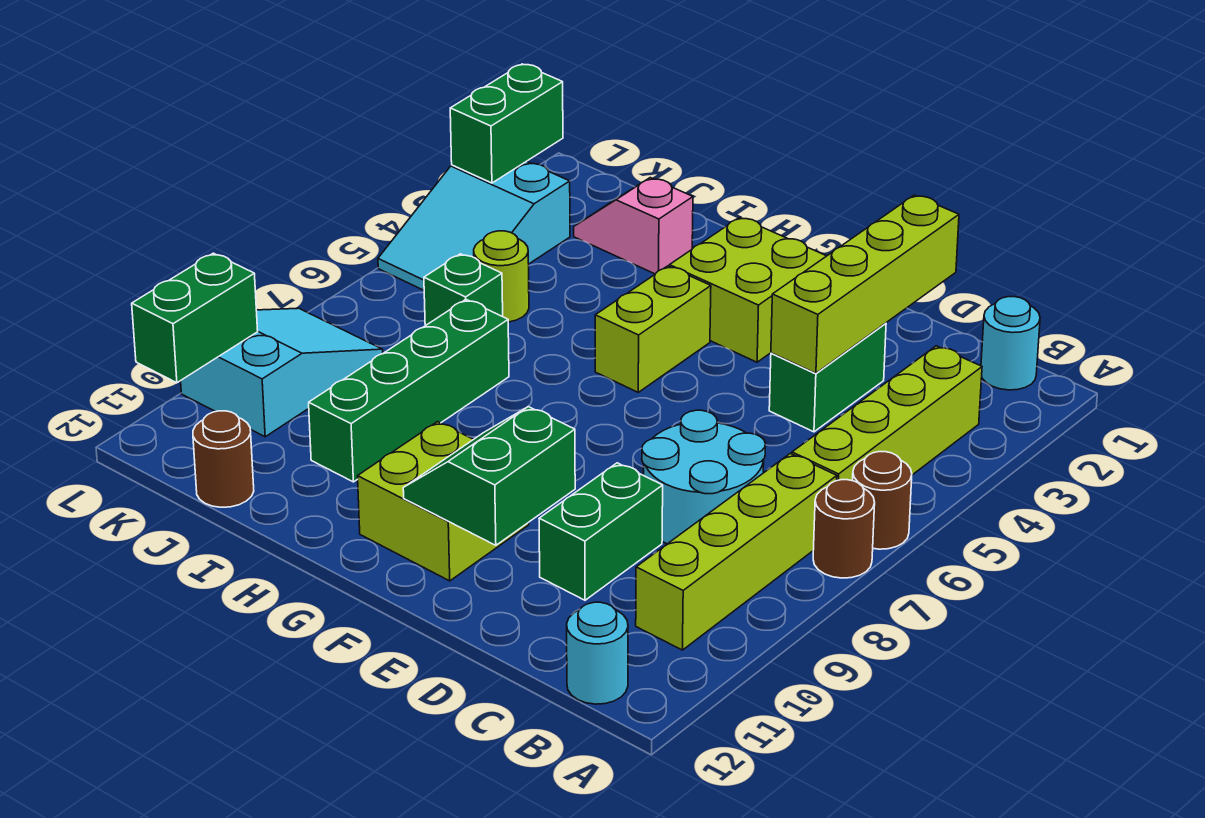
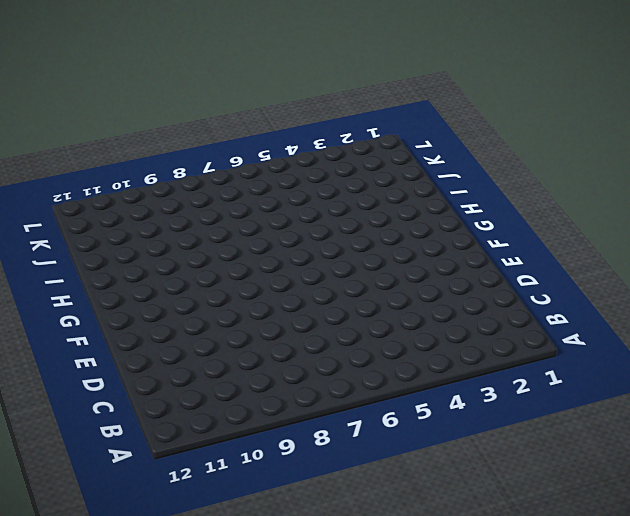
none -> brown 1x1 round brick [853,452,912,549]
none -> brown 1x1 round brick [813,480,875,578]
none -> cyan 1x1 round brick [981,297,1040,390]

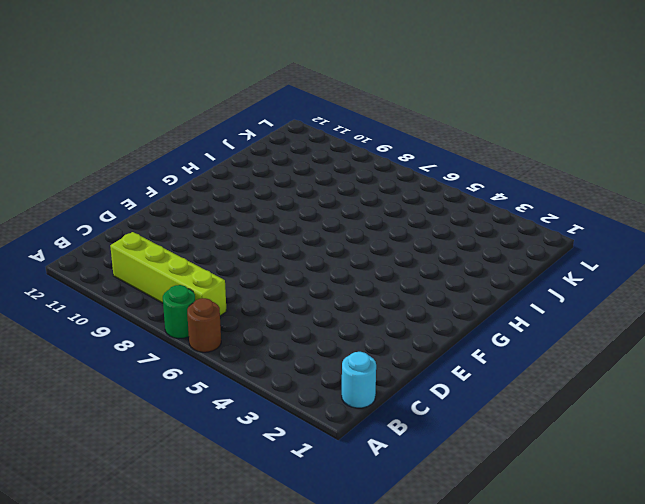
green 1x1 round brick [163,285,195,339] -> brown 1x1 round brick [813,480,875,578]
none -> lime 1x4 brick [792,346,982,481]
none -> cyan 1x1 round brick [567,602,628,704]
none -> cyan 2x2 round brick [642,410,766,544]

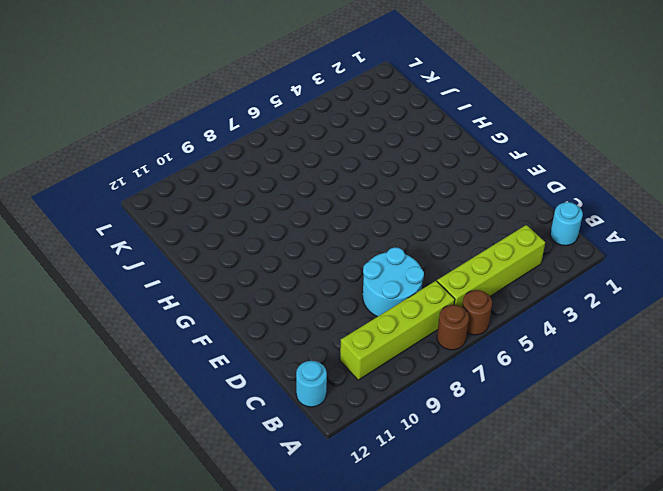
none -> green 1x2 brick [769,323,886,432]
none -> green 1x2 brick [539,463,663,600]
none -> lime 2x2 brick [669,217,826,362]

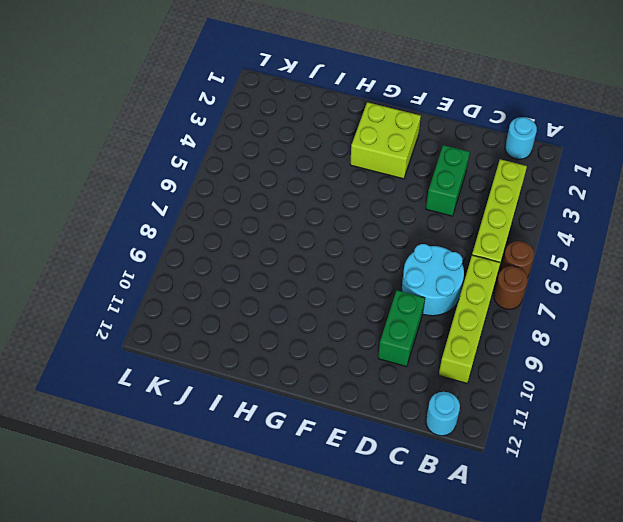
none -> lime 2x2 brick [358,422,529,581]
none -> lime 1x2 brick [595,266,711,392]
none -> pink 1x2 slope [574,178,693,274]

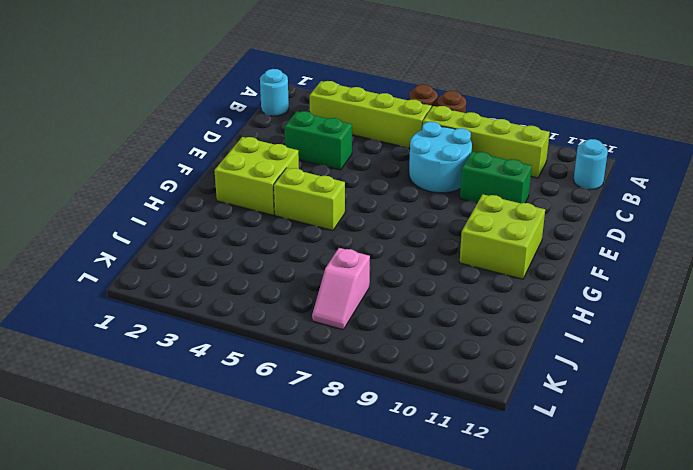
pink 1x2 slope [312,248,370,330] -> pink 1x2 slope moved to [574,178,693,274]
none -> green 1x4 brick [309,300,509,482]
none -> lime 1x1 round brick [474,231,529,322]
none -> green 1x1 brick [424,254,503,326]

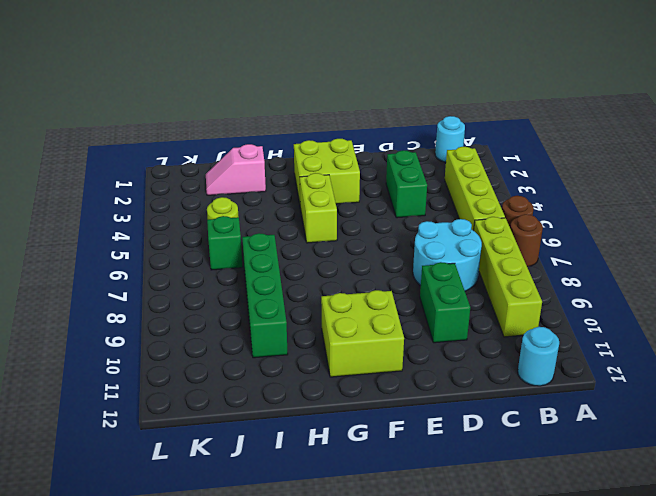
none -> brown 1x1 round brick [193,411,254,507]
none -> cyan 2x3 slope [378,162,570,290]
none -> cyan 2x3 slope [181,308,383,437]

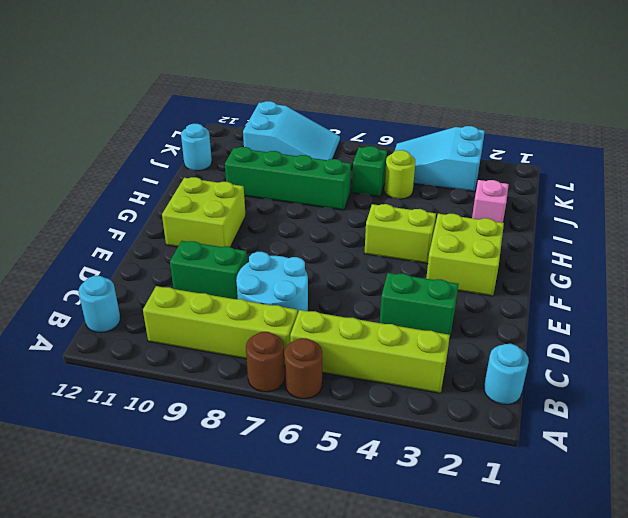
cyan 1x1 round brick [181,124,212,171] -> brown 1x1 round brick [193,411,254,507]
none -> lime 1x4 brick [771,195,959,373]
none -> green 2x2 slope [403,407,575,545]
none -> green 1x2 brick [450,64,563,183]

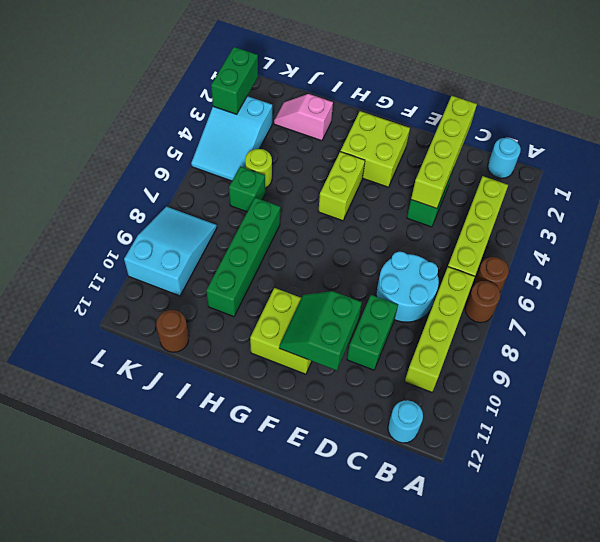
none -> green 1x2 brick [132,253,258,383]

